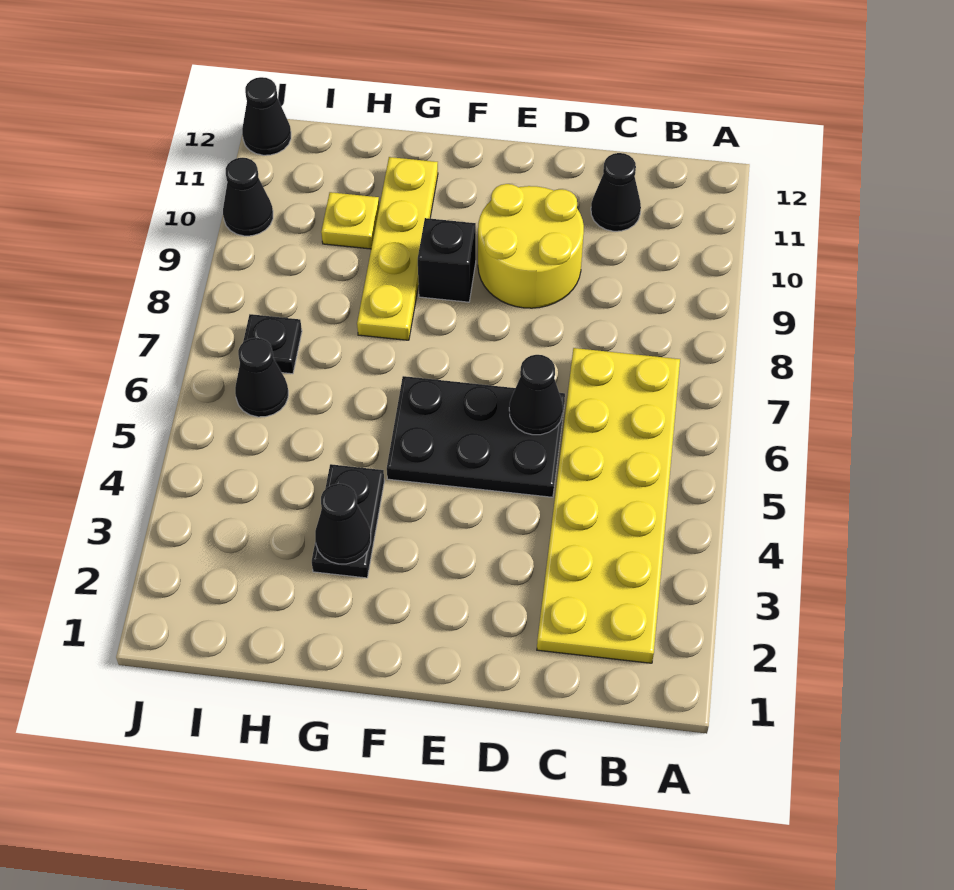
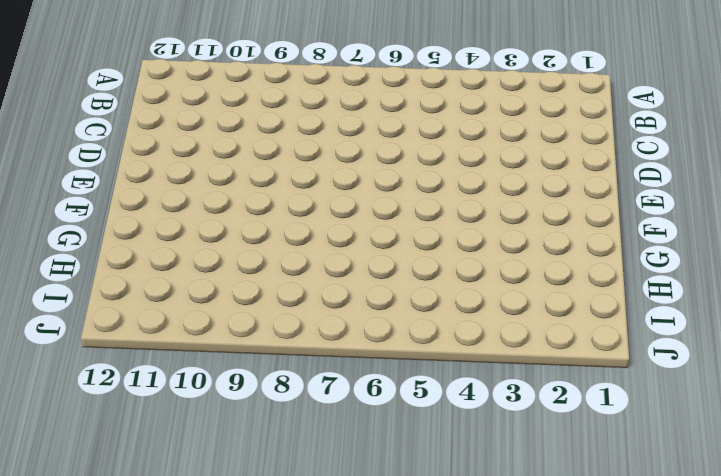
none -> yellow 2x6 plate [537,348,680,663]
none -> black 1x1 cone [591,153,641,231]
none -> black 2x3 plate [387,376,565,497]

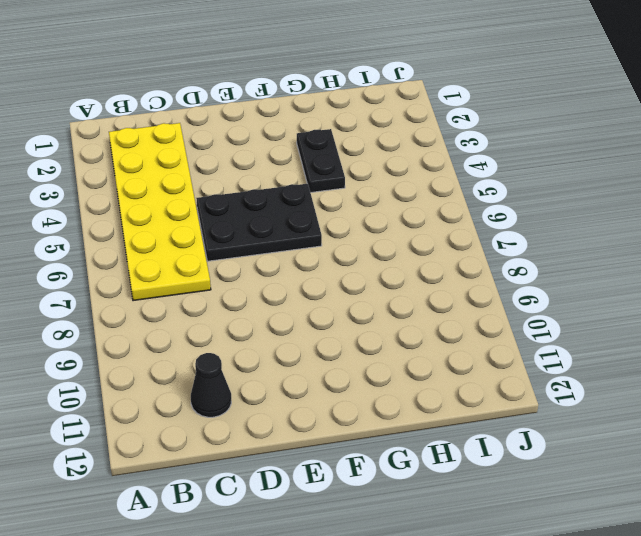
none -> yellow 2x2 round brick [478,184,584,308]
none -> black 1x1 brick [418,218,476,302]
none -> yellow 1x4 plate [357,157,438,340]

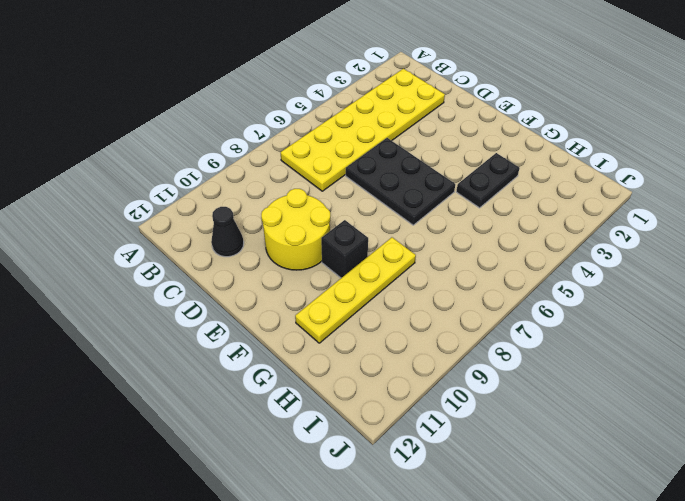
none -> yellow 1x1 plate [321,192,379,249]
none -> black 1x1 cone [235,338,288,417]
none -> black 1x1 plate [243,314,302,374]

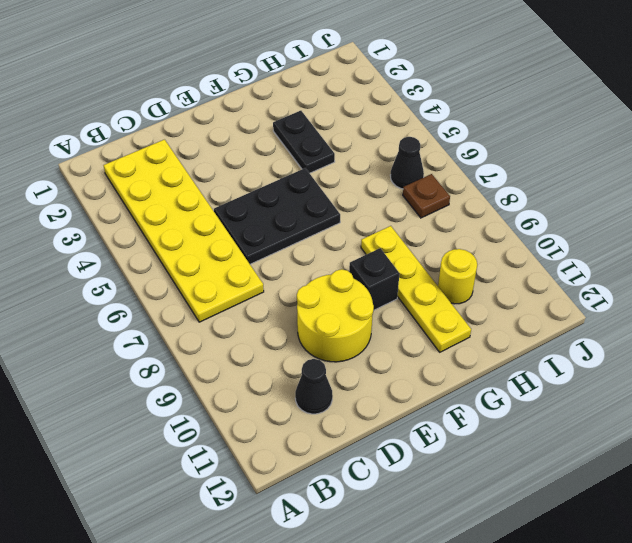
yellow 1x1 round brick [438,249,477,304] -> yellow 1x1 plate [321,192,379,249]
brown 1x1 plate [403,174,450,218] -> black 1x1 plate [243,314,302,374]
none -> black 1x1 cone [223,158,273,236]
none -> black 1x1 cone [242,77,291,155]
none -> black 1x1 cone [509,355,563,435]

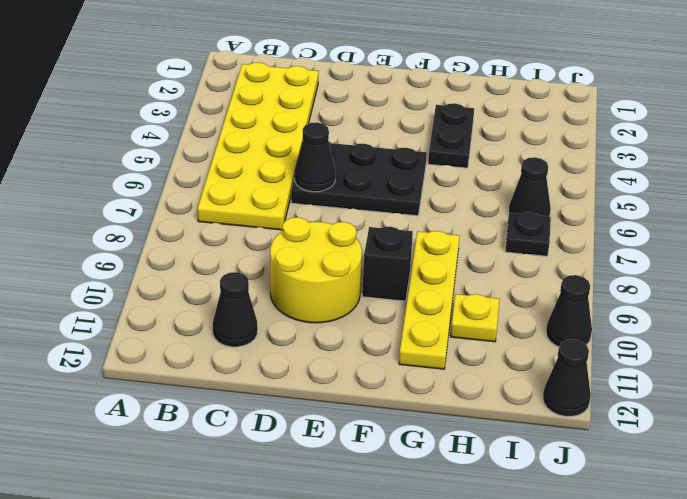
none -> black 1x1 cone [315,484,371,564]

